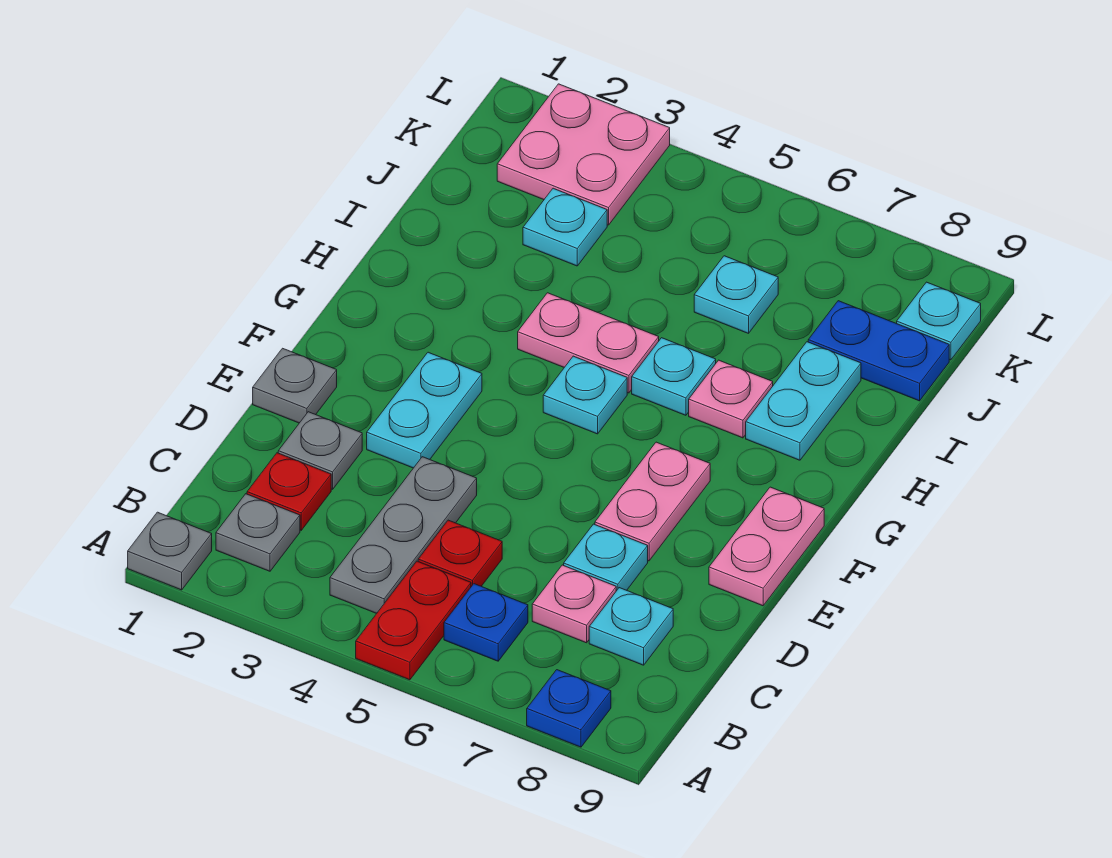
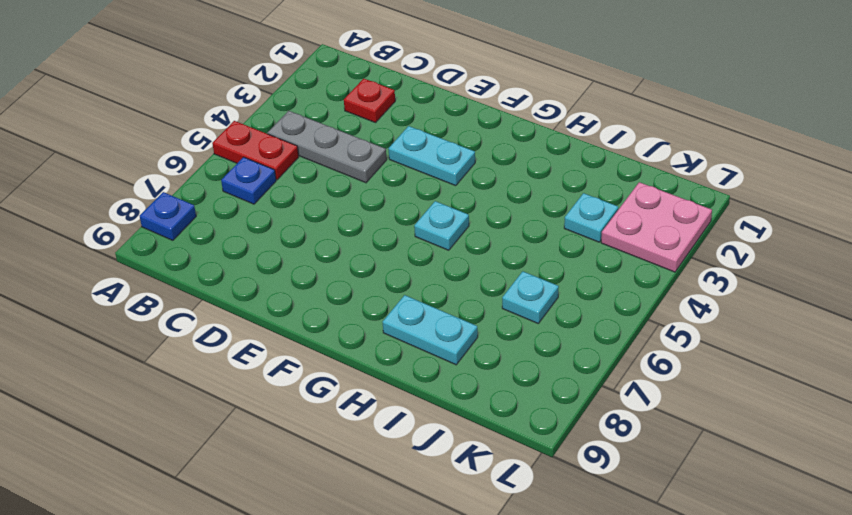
none -> grey 1x1 plate [128,512,212,590]
none -> grey 1x1 plate [216,494,300,571]
none -> red 1x1 plate [418,520,502,587]

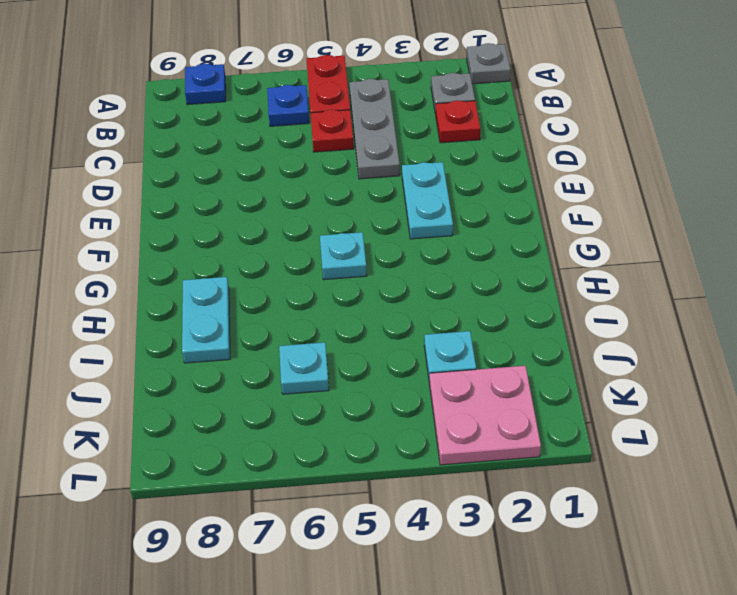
none -> pink 1x1 plate [532,565,616,643]
none -> cyan 1x1 plate [589,588,673,665]
none -> grey 1x1 plate [278,412,362,489]

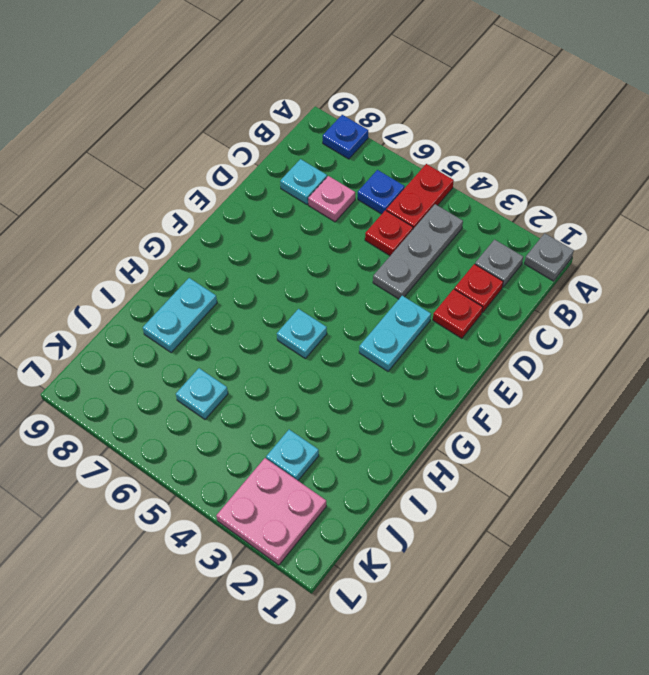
red 1x1 plate [433,289,483,338] -> grey 1x1 plate [278,412,362,489]
none -> cyan 1x1 plate [564,524,648,591]
none -> grey 1x1 plate [253,348,337,423]
none -> pink 1x2 plate [595,442,710,561]

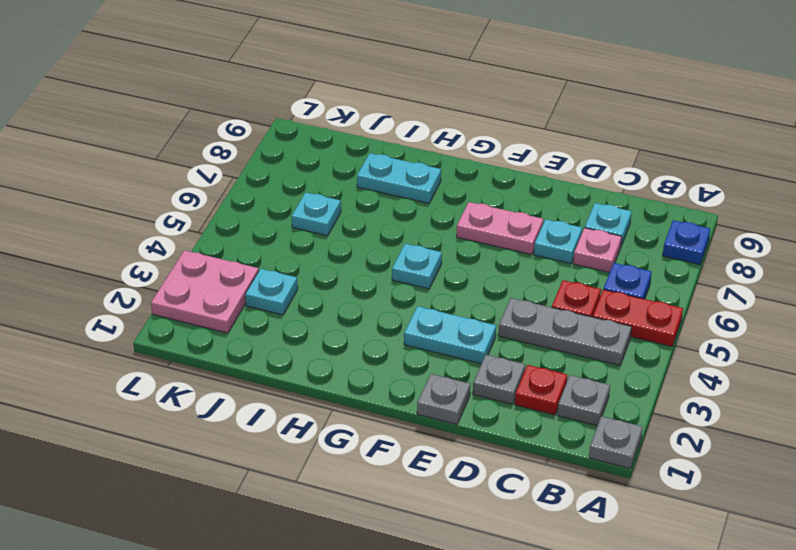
none -> pink 1x2 plate [709,487,824,606]
none -> pink 1x2 plate [518,293,659,393]
none -> cyan 1x1 plate [632,338,716,415]

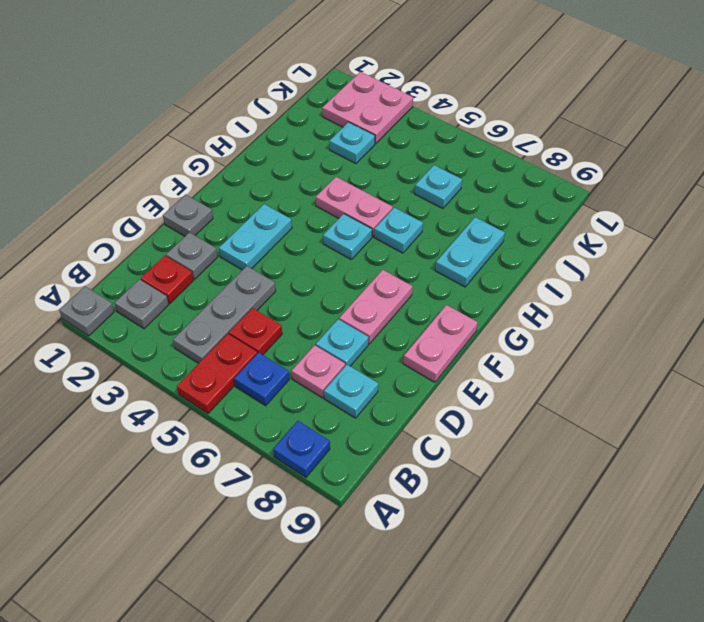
none -> pink 1x1 plate [689,360,773,438]
none -> blue 1x2 plate [808,301,949,401]
none -> cyan 1x1 plate [897,282,981,360]

